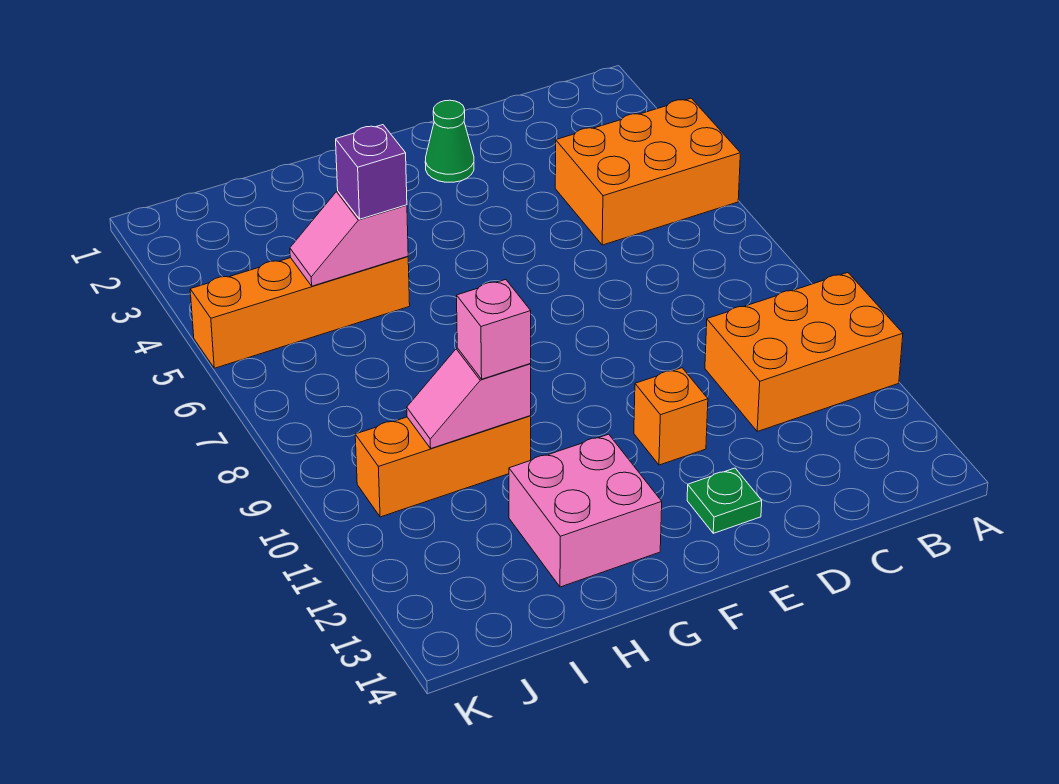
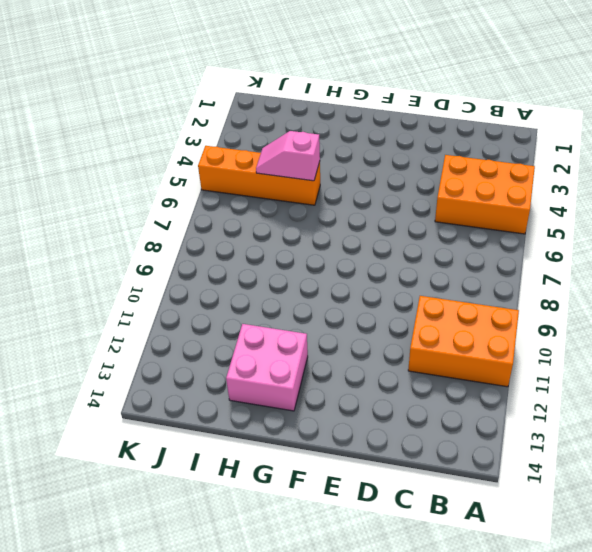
none -> green 1x1 cone [425,100,474,182]
none -> orange 1x1 brick [634,368,708,465]
none -> green 1x1 plate [687,468,762,533]

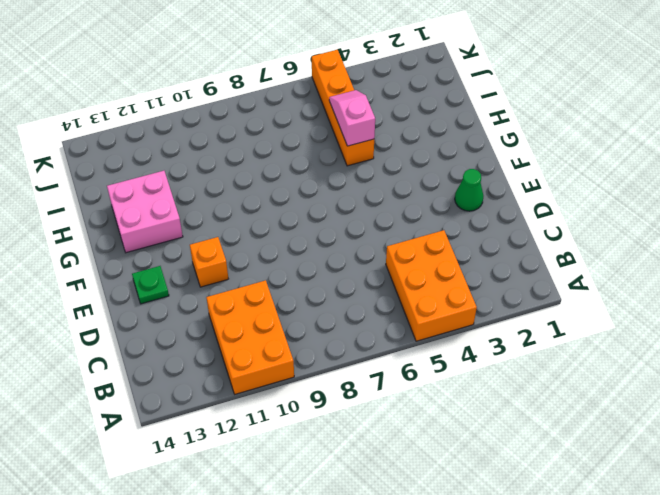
none -> orange 1x3 brick [355,416,531,517]
none -> pink 1x2 slope [407,348,531,448]
none -> purple 1x1 brick [336,125,407,219]

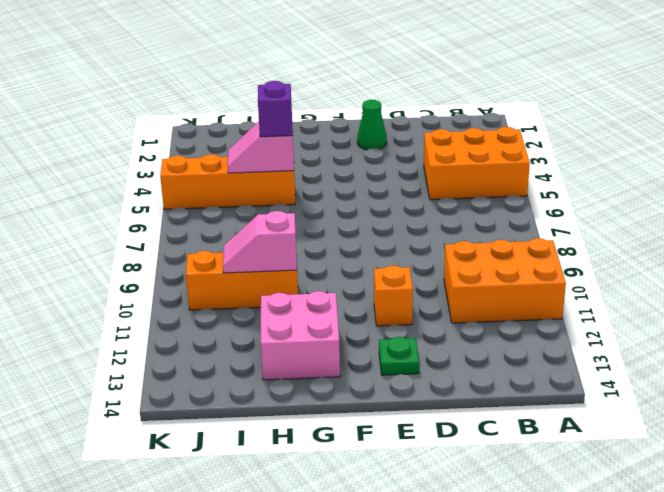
none -> pink 1x1 brick [457,280,531,379]

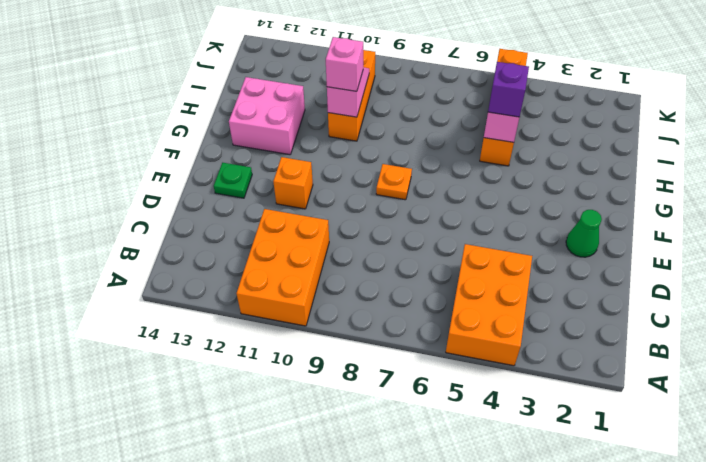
orange 1x1 plate [376,164,412,200] -> none

